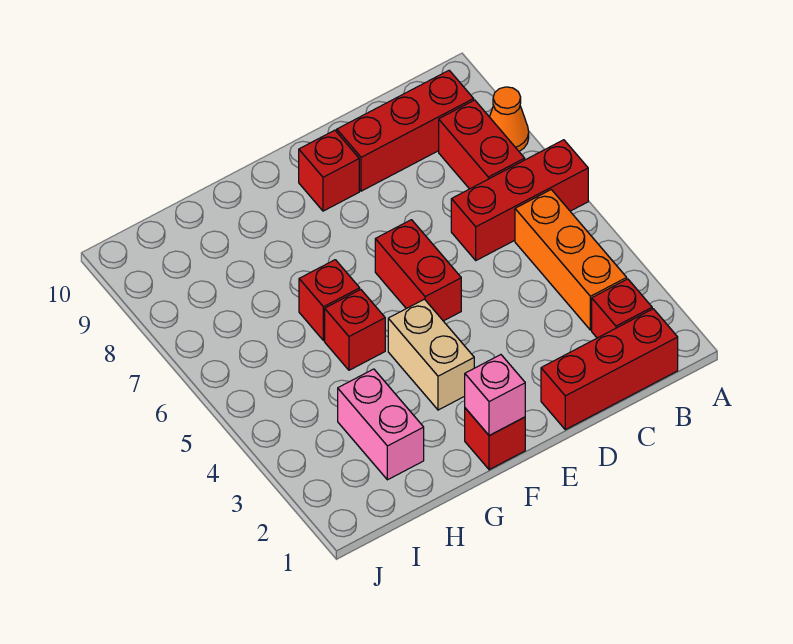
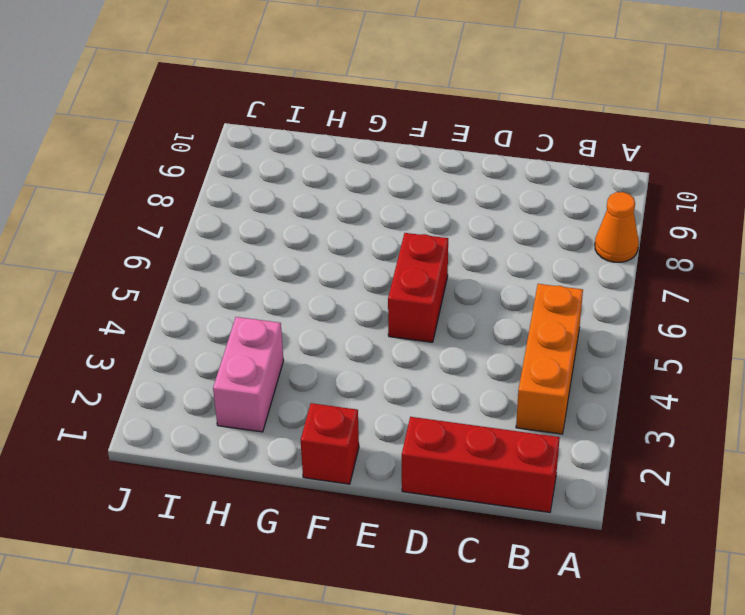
none -> red 1x3 brick [451,140,588,260]
none -> red 1x1 brick [592,279,652,338]
none -> red 1x2 brick [439,100,525,189]

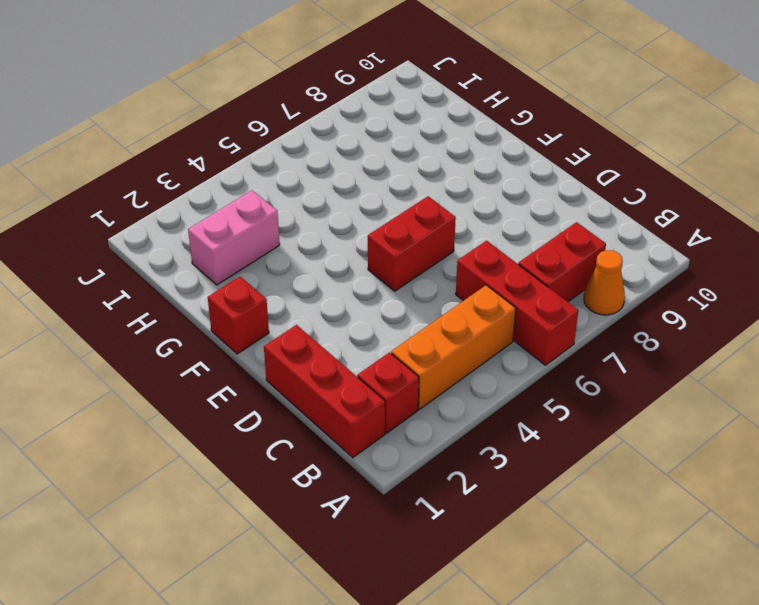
none -> red 1x3 brick [337,70,474,191]
none -> red 1x1 brick [299,130,359,211]
none -> tan 1x2 brick [388,299,474,410]

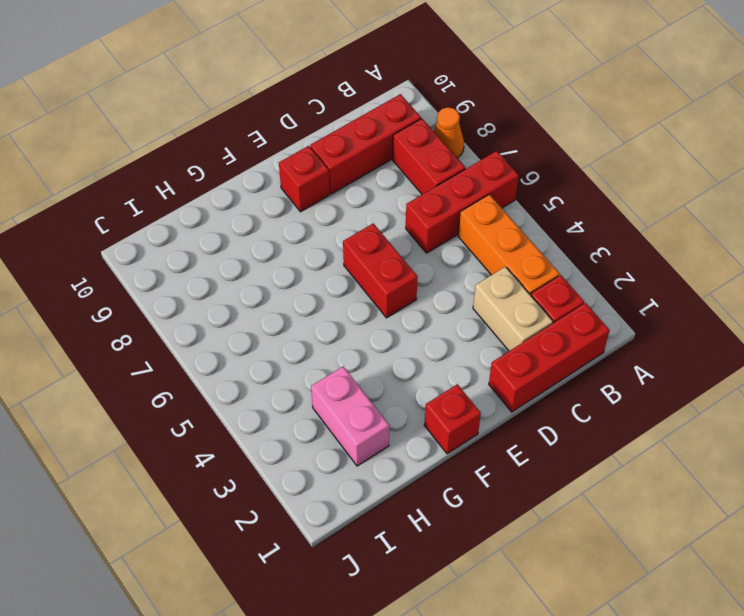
tan 1x2 brick [473,267,553,351] -> tan 1x2 brick moved to [388,299,474,410]
none -> red 1x1 brick [325,290,385,370]
none -> red 1x1 brick [299,260,360,341]
none -> pink 1x1 brick [465,355,525,436]

